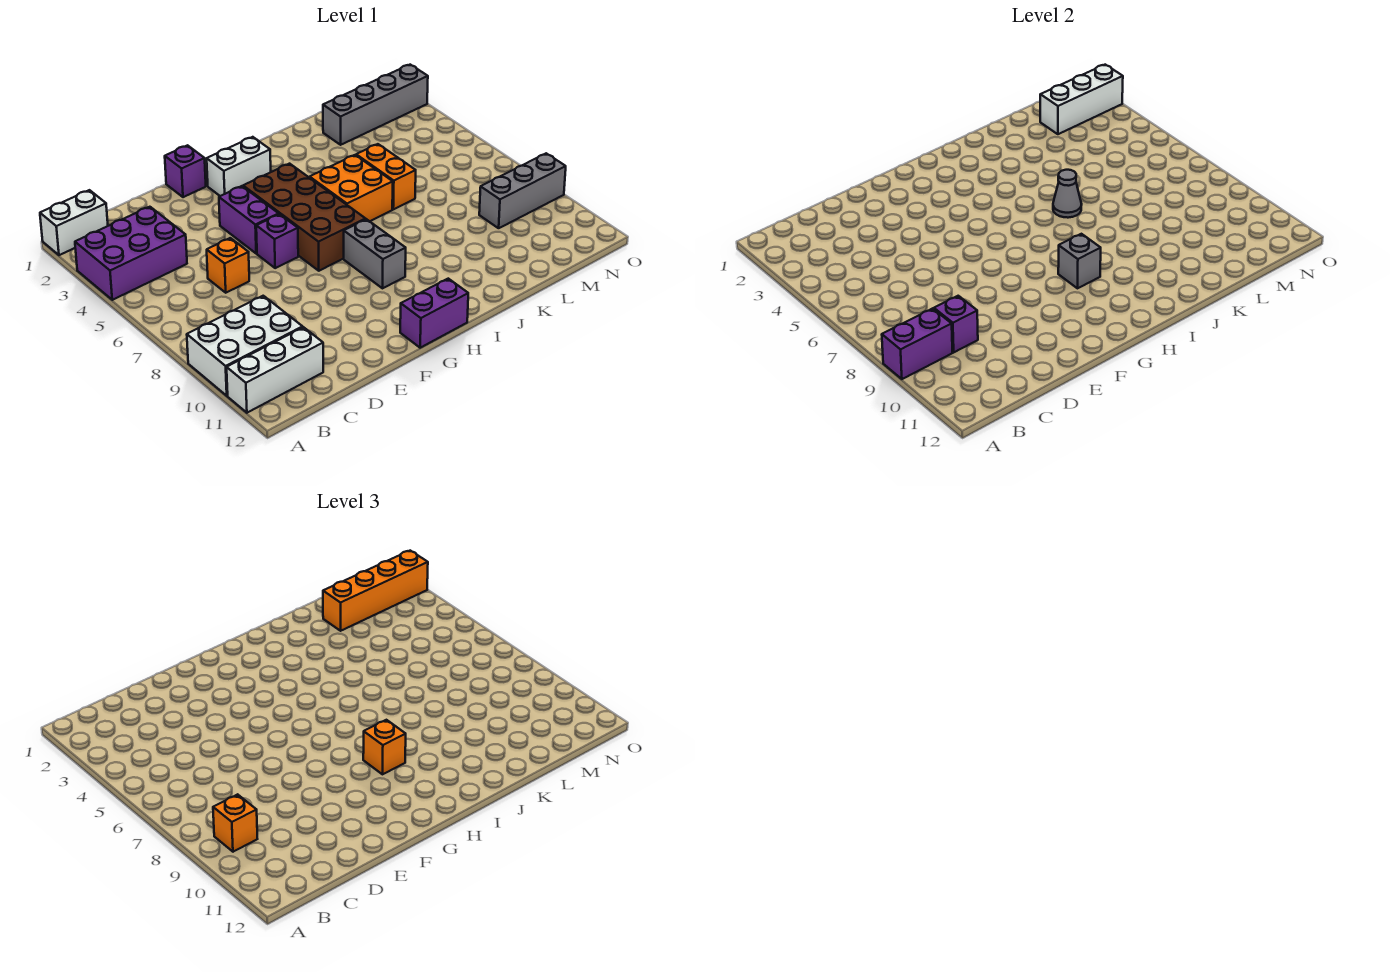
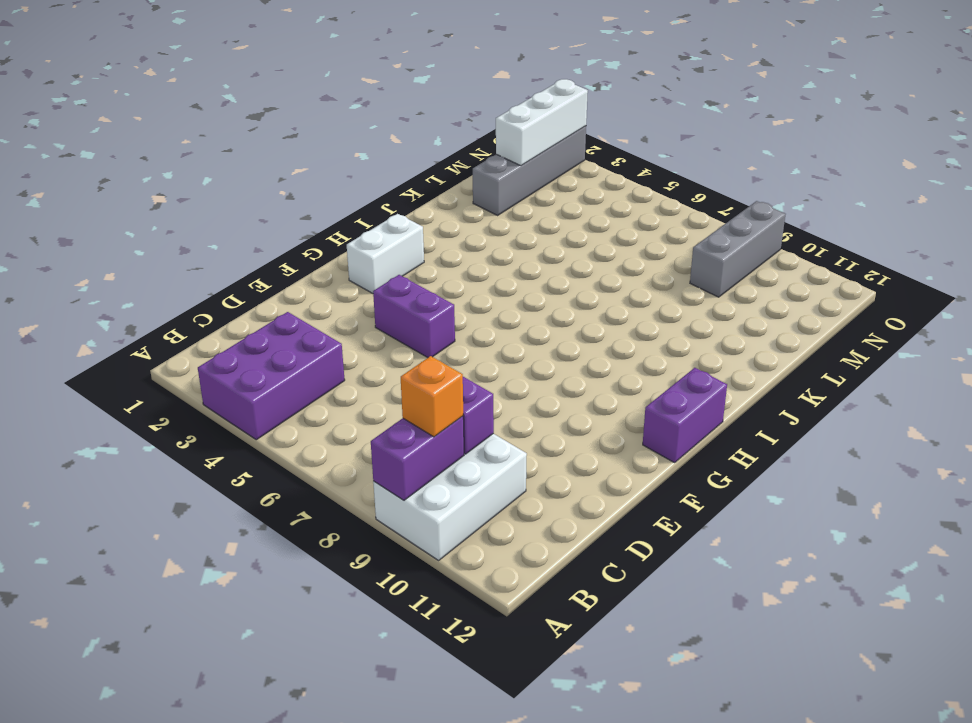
none -> white 1x2 brick [40,190,108,255]
none -> white 1x3 brick [227,327,323,413]
none -> orange 1x1 brick [207,238,249,293]

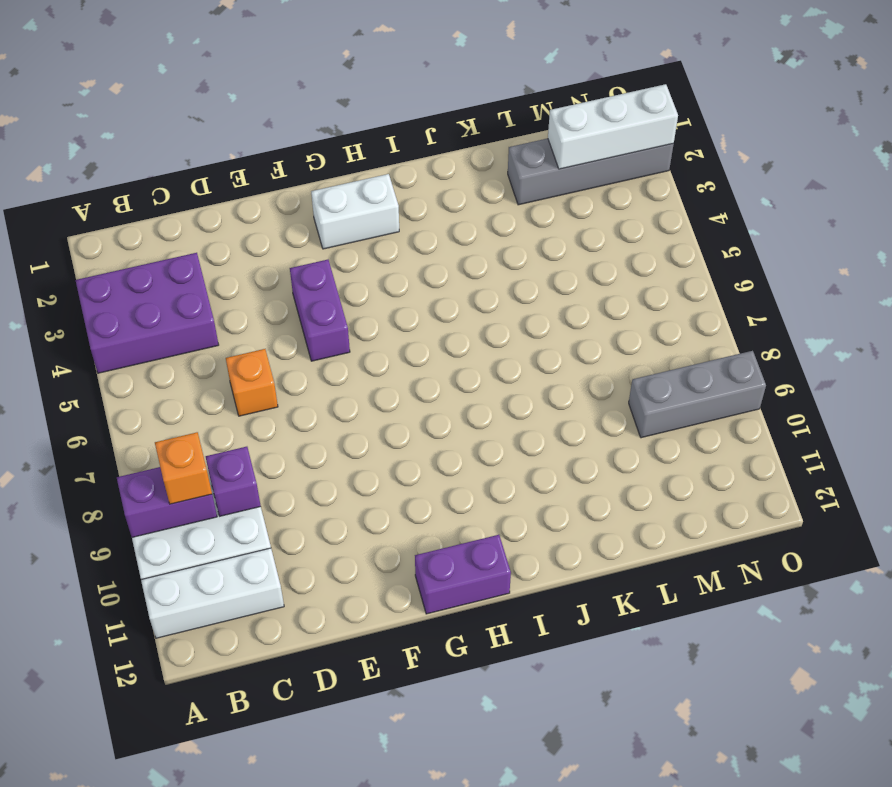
none -> white 1x2 brick [40,190,108,255]
none -> purple 1x1 brick [165,145,206,197]
none -> purple 1x1 brick [256,214,298,268]

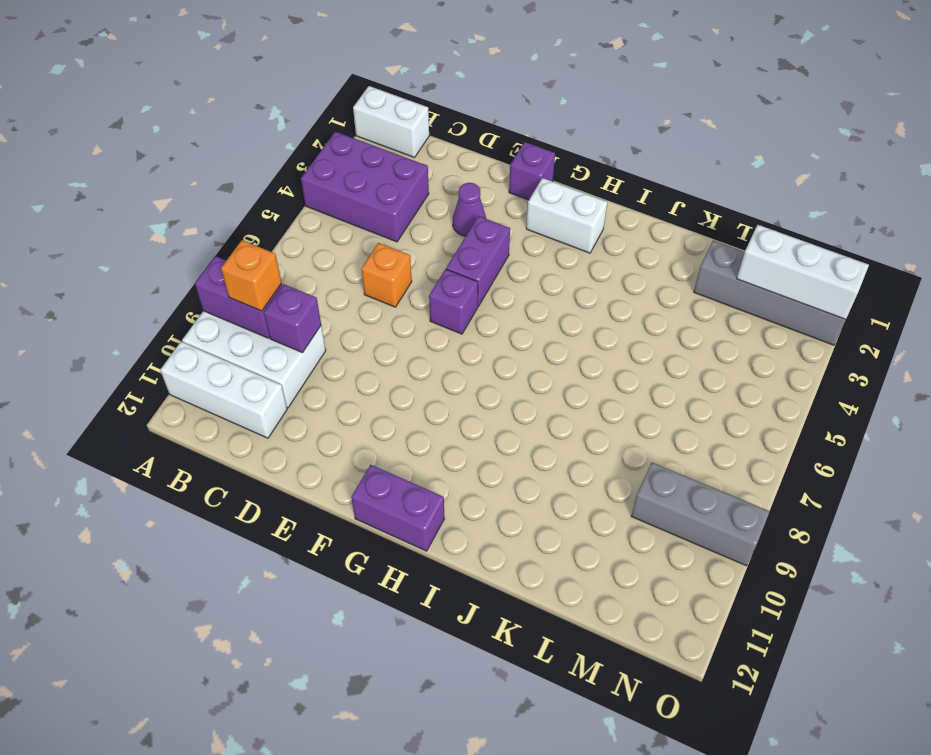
purple 1x1 cone [453,183,486,236] -> none
none -> brown 2x4 brick [243,164,366,271]
none -> grey 1x2 brick [344,219,406,288]
none -> orange 2x2 brick [310,155,393,221]

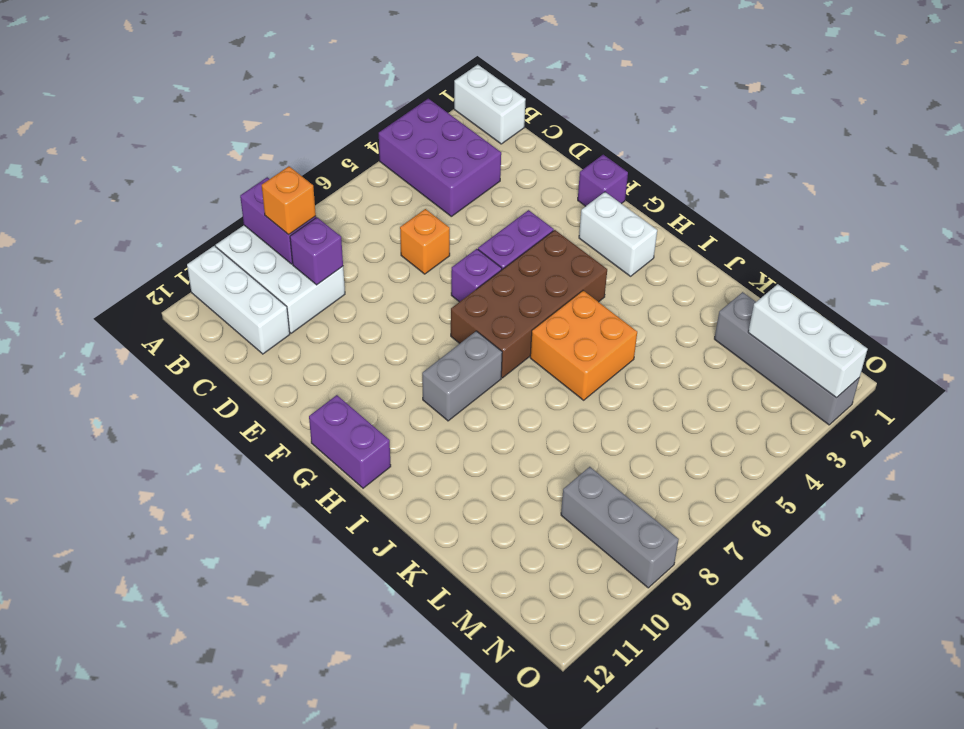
none -> orange 1x2 brick [356,144,416,209]
none -> grey 1x1 brick [1058,234,1101,288]
none -> grey 1x1 cone [1053,170,1082,218]

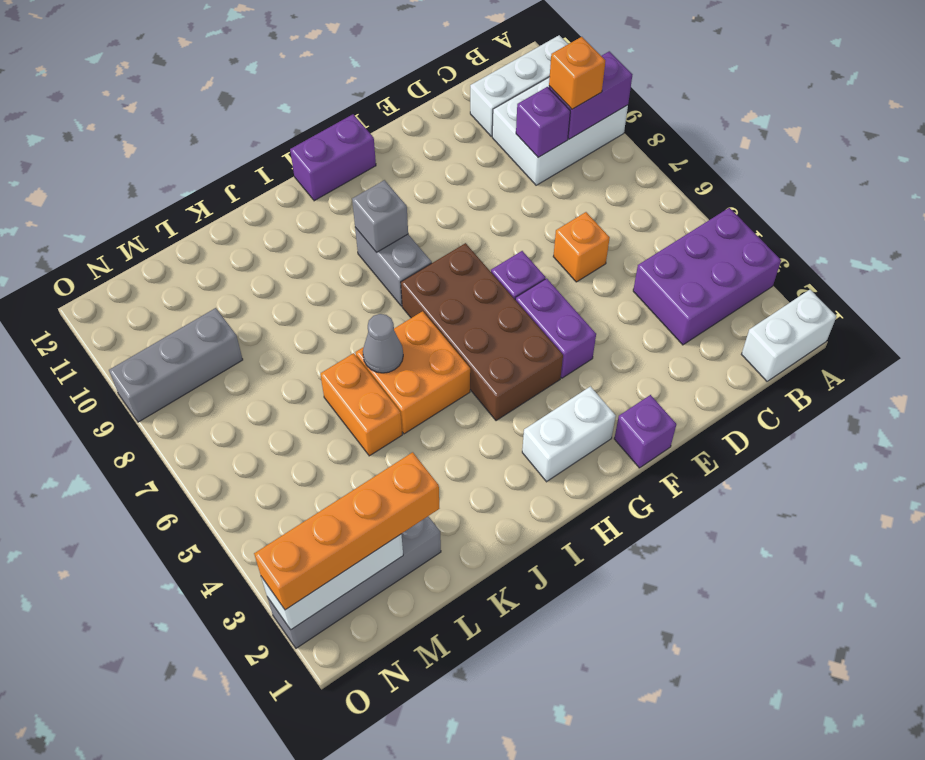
none -> orange 1x1 brick [363,720,406,774]

